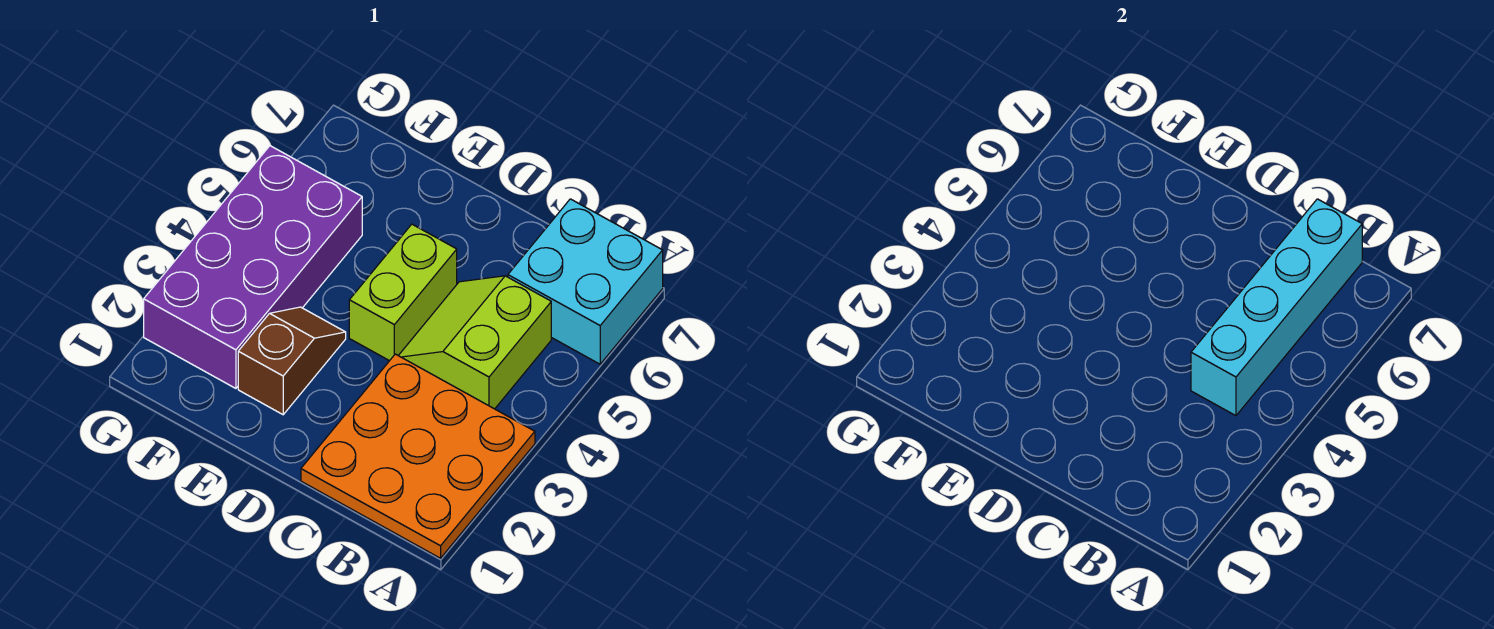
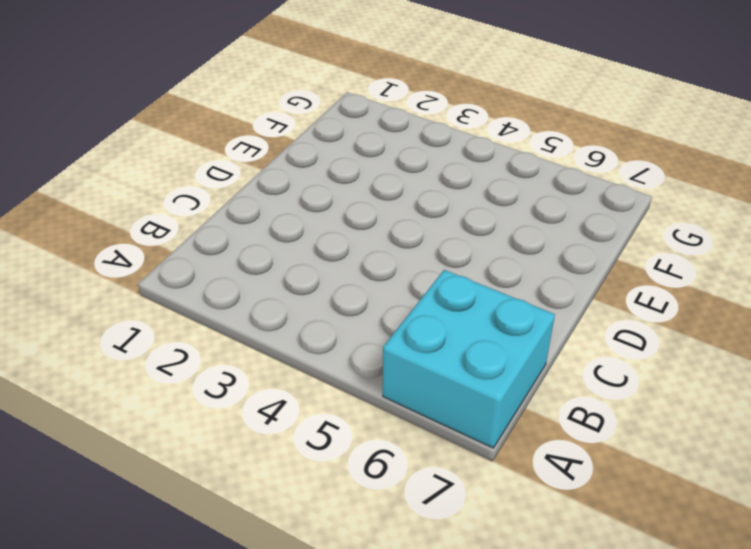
none -> orange 3x3 plate [301,354,535,558]
none -> lime 2x2 slope [398,276,551,409]

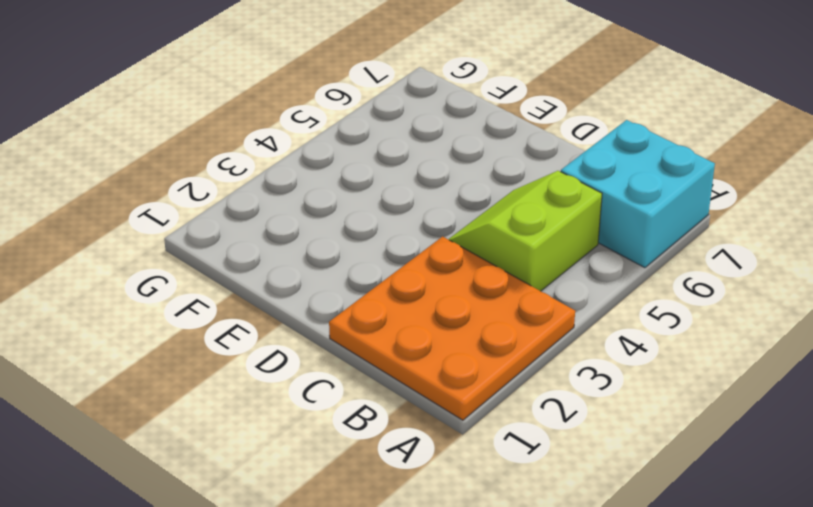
none -> lime 1x2 brick [349,224,457,361]
none -> brown 1x2 slope [238,307,346,415]

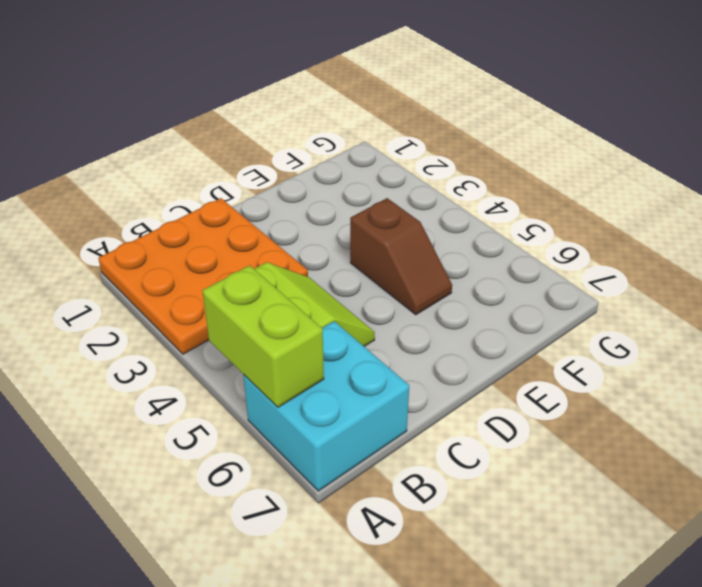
lime 1x2 brick [202,265,324,407] -> lime 1x2 brick moved to [349,224,457,361]
brown 1x2 slope [350,198,452,315] -> brown 1x2 slope moved to [238,307,346,415]
none -> purple 2x4 brick [144,146,362,388]
none -> cyan 1x4 brick [1191,199,1362,416]

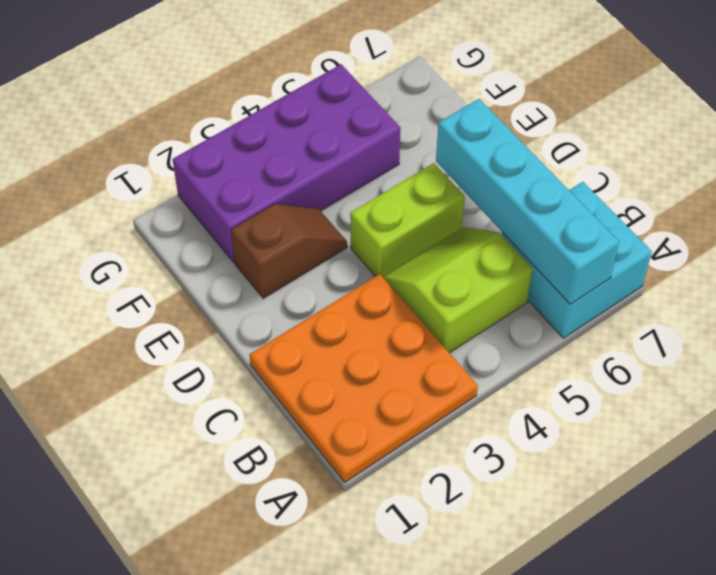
cyan 1x4 brick [436,99,619,304] -> cyan 1x4 brick turned to [1191,199,1362,416]

